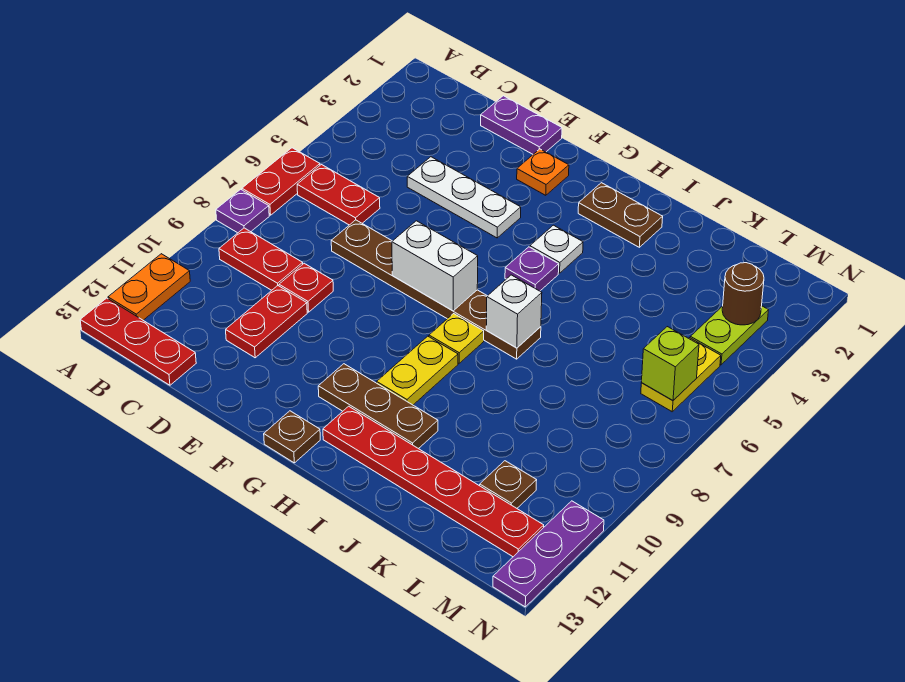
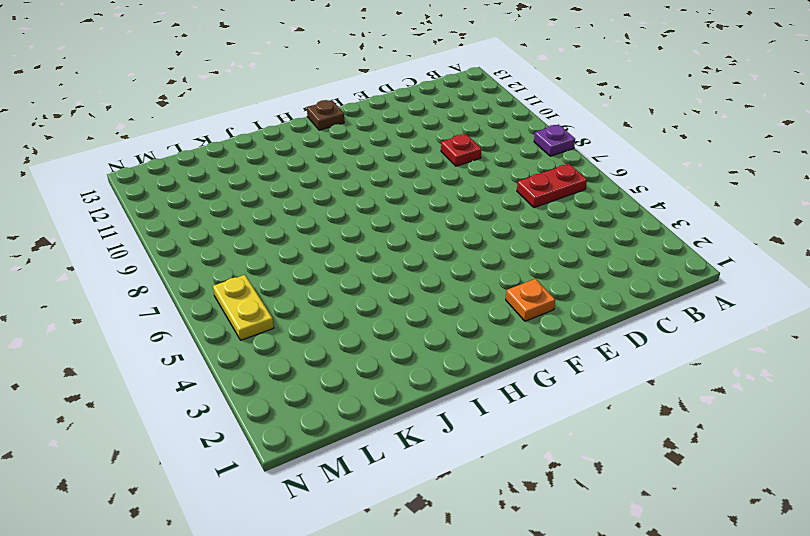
none -> red 1x2 plate [242,148,320,215]
none -> orange 1x2 plate [108,254,190,320]
none -> red 1x3 plate [80,298,196,385]

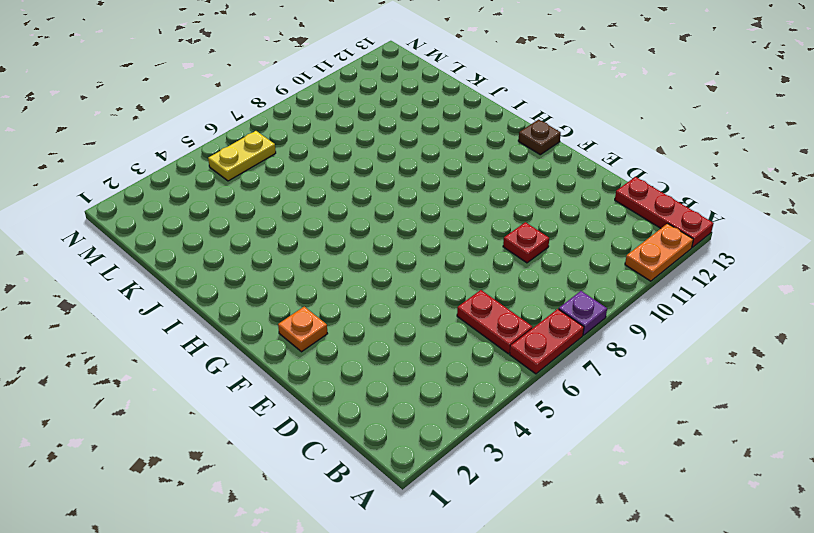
none -> red 1x2 plate [219,228,303,290]
none -> purple 1x2 plate [481,96,562,154]
none -> white 1x3 plate [407,157,521,238]

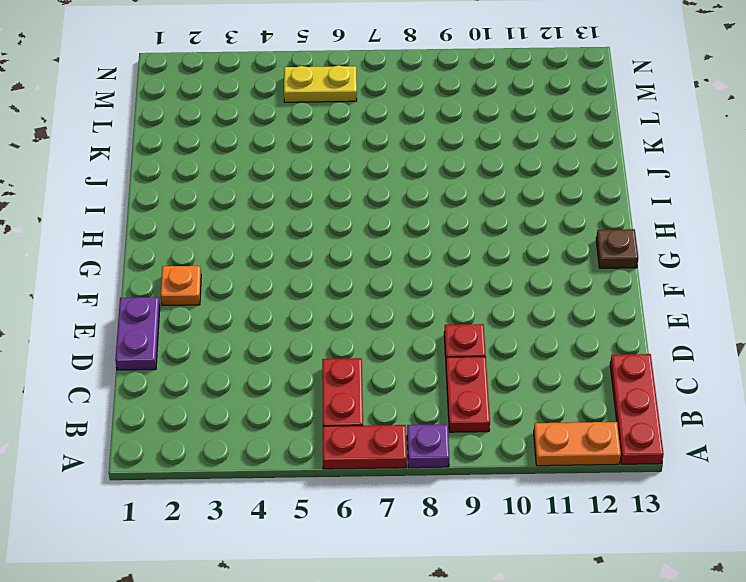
none -> white 1x3 plate [407,157,521,238]
none -> brown 1x6 plate [331,220,541,359]
none -> red 1x2 plate [226,286,307,358]

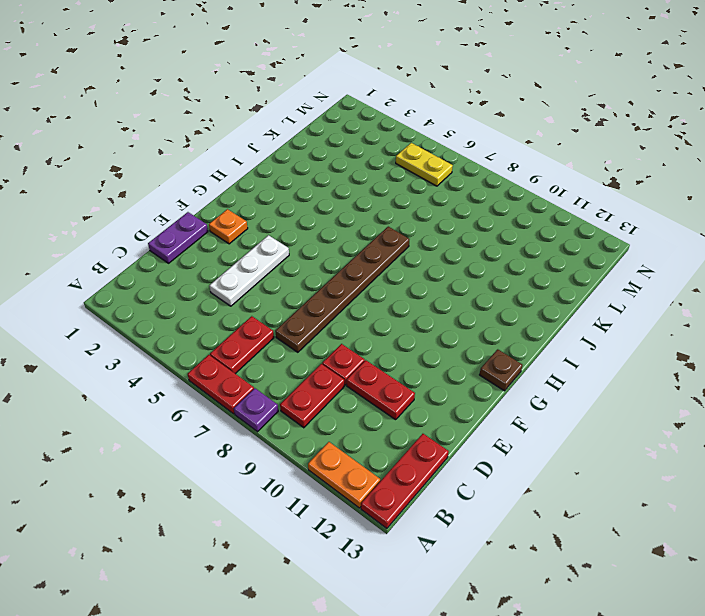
none -> brown 1x3 plate [318,364,438,449]
none -> brown 1x2 plate [578,183,663,247]
none -> white 1x1 plate [530,225,583,273]

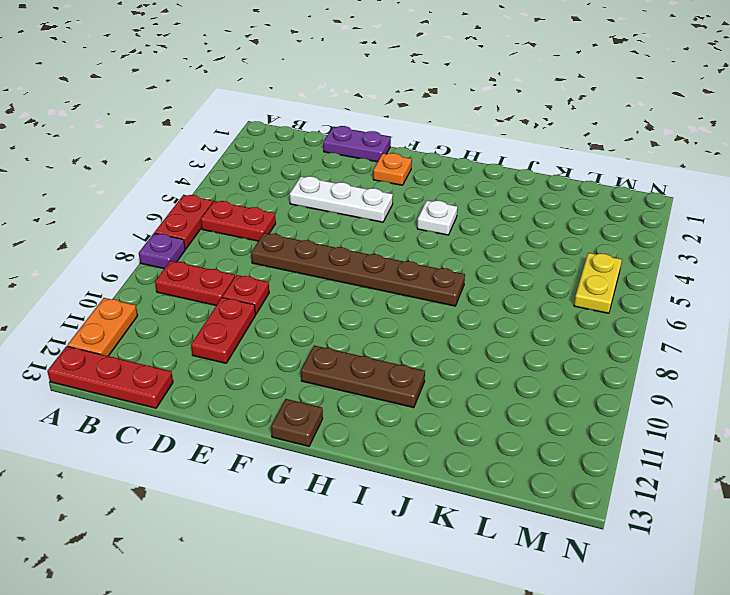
none -> brown 1x2 plate [578,183,663,247]
none -> purple 1x1 plate [505,247,559,291]
none -> yellow 1x1 plate [429,314,484,363]

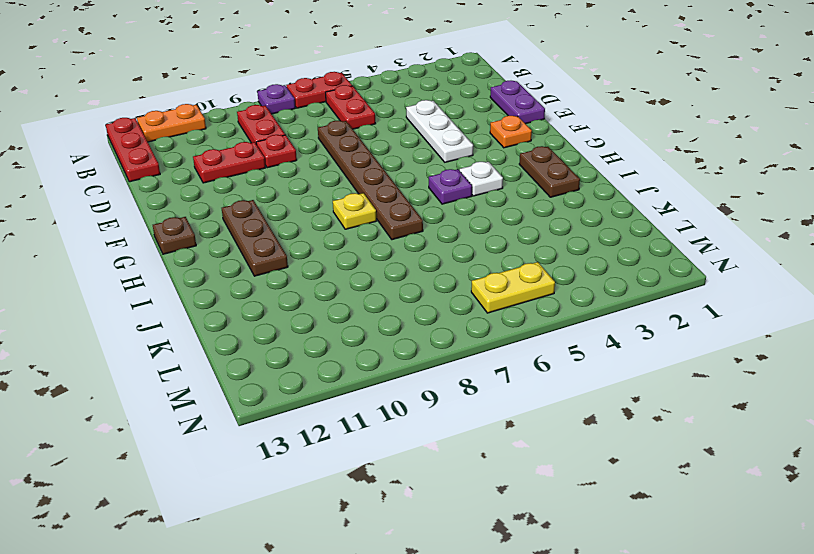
none -> yellow 1x2 plate [377,336,458,405]
none -> red 1x6 plate [323,406,544,557]
none -> brown 1x1 plate [480,461,537,508]

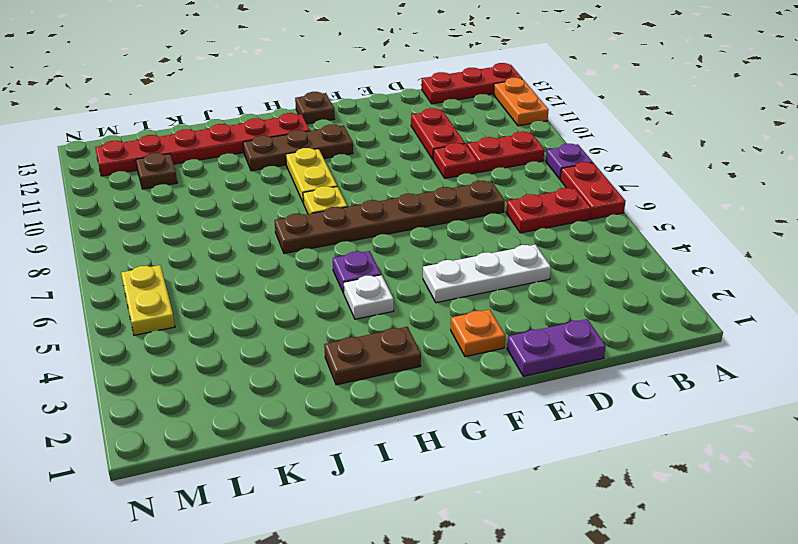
none -> lime 1x2 plate [690,306,768,365]
none -> purple 1x3 plate [493,501,604,607]
none -> white 1x2 brick [392,221,478,311]

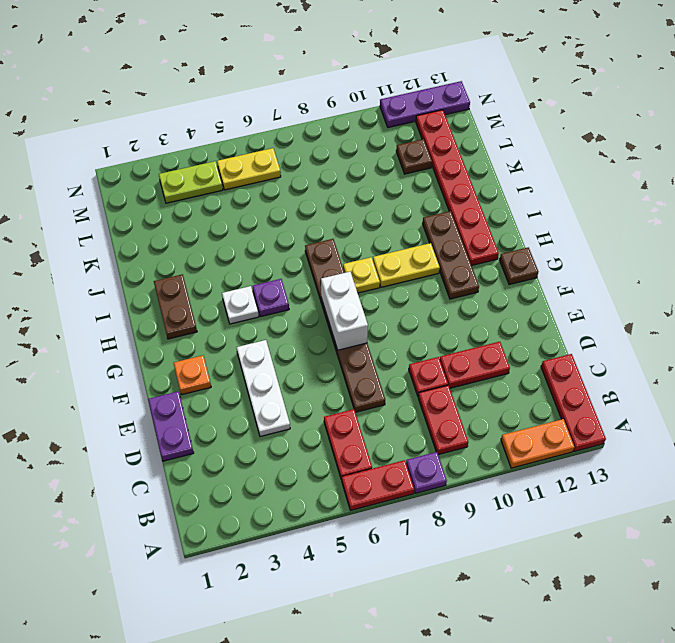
none -> white 1x1 brick [486,275,542,348]
none -> brown 1x1 round brick [722,263,764,325]
none -> lime 1x1 brick [642,327,699,400]

